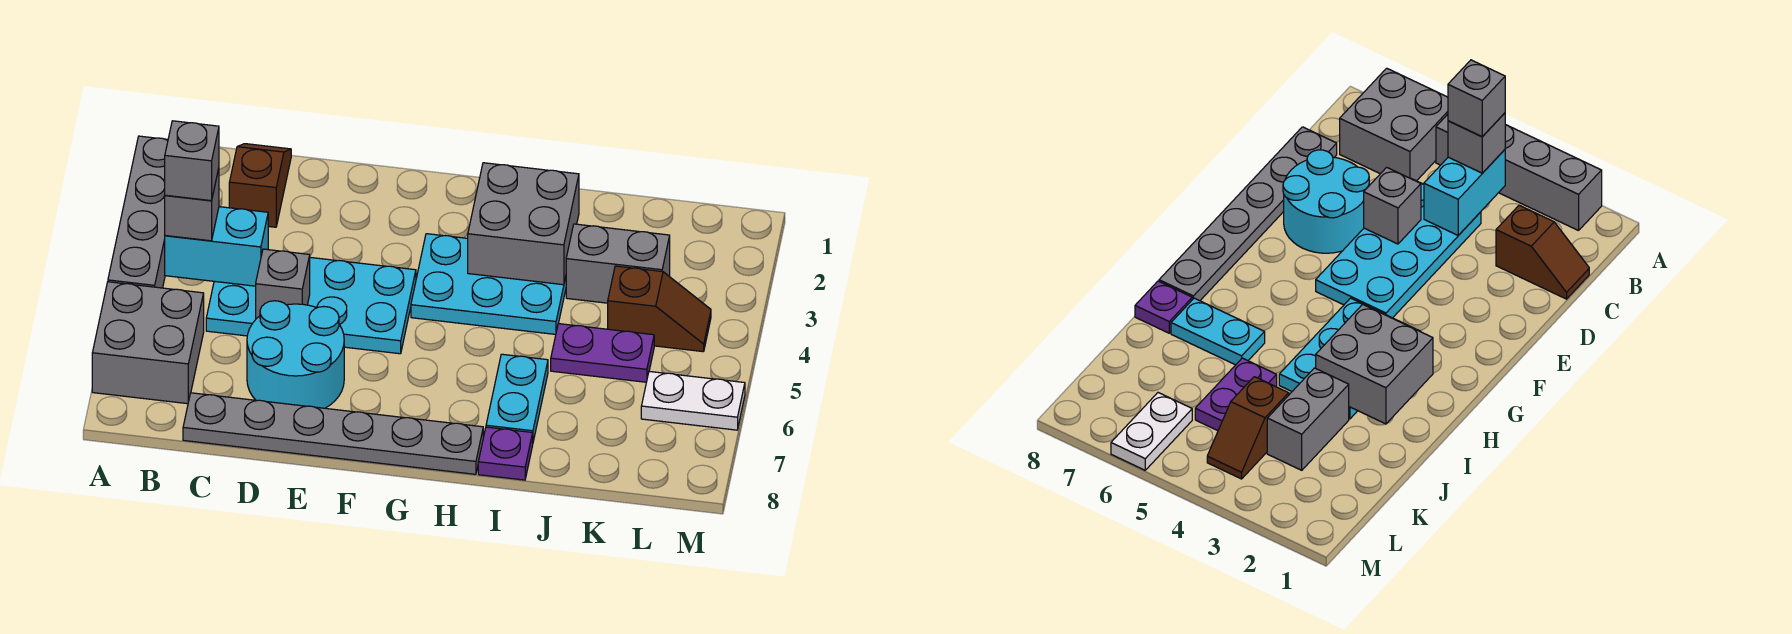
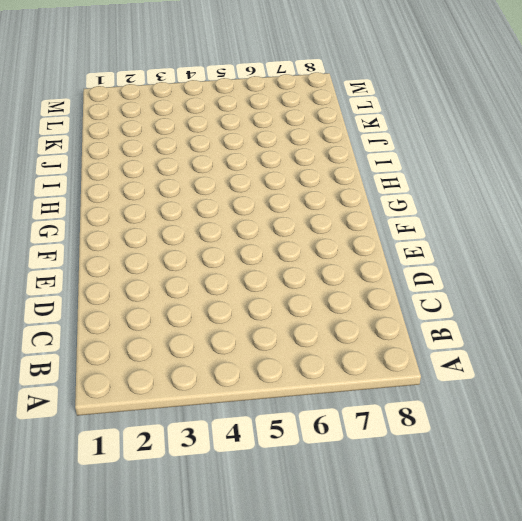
none -> grey 1x4 brick [108,136,168,288]
none -> grey 2x2 brick [92,282,204,404]
none -> brown 1x2 slope [229,144,291,227]

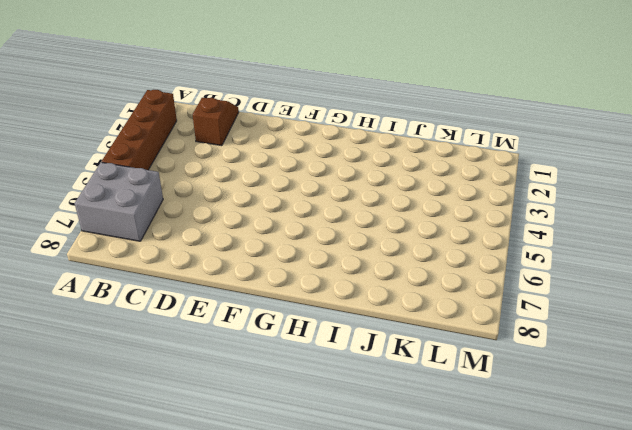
brown 1x4 brick [102,90,177,170] -> grey 1x4 brick [108,136,168,288]
none -> cyan 2x4 plate [206,257,416,354]
none -> grey 1x6 plate [183,393,483,474]
none -> cyan 2x2 round brick [247,301,344,408]

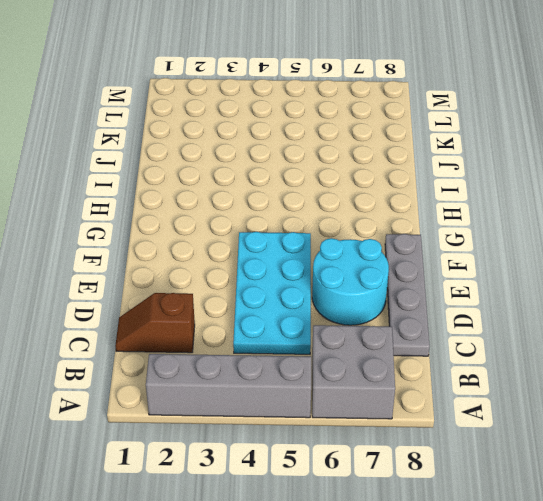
grey 1x4 plate [385,234,430,356] -> grey 1x6 plate [183,393,483,474]
none -> cyan 2x3 plate [411,234,566,334]
none -> cyan 1x2 plate [486,354,548,441]
none -> purple 1x1 plate [478,427,533,480]

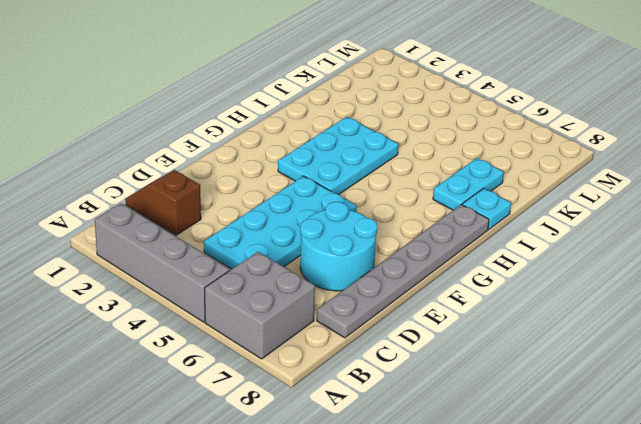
cyan 1x2 plate [433,158,504,210] -> cyan 1x2 plate turned to [486,354,548,441]
cyan 1x1 plate [462,188,511,229] -> purple 1x1 plate [478,427,533,480]
none -> grey 1x2 brick [566,224,670,303]
none -> purple 1x2 plate [551,324,654,382]
none -> brown 1x2 slope [608,266,711,352]

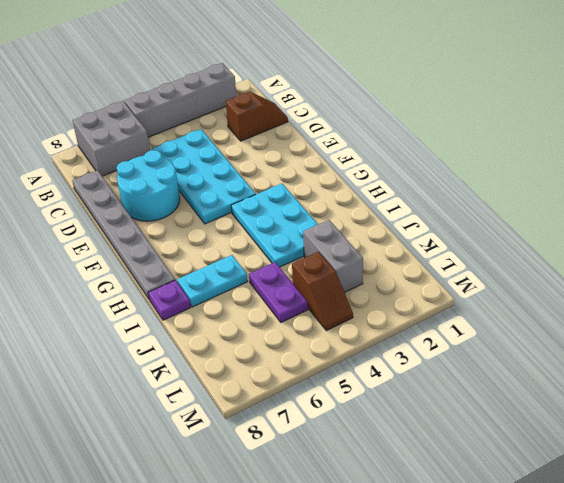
none -> white 1x2 plate [641,371,745,430]
none -> cyan 1x2 brick [165,207,268,286]
none -> grey 1x1 brick [256,249,310,319]

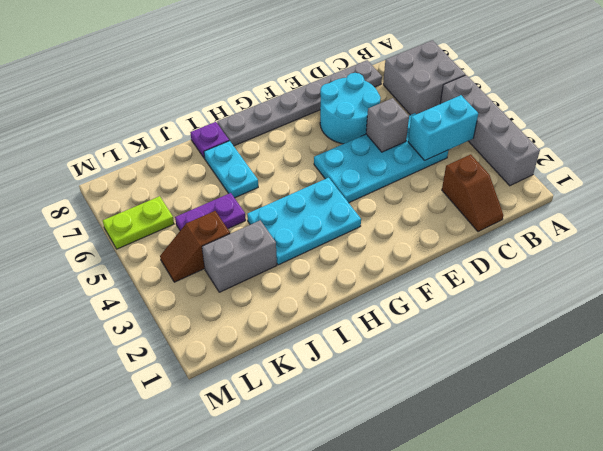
lime 1x2 plate [103,196,174,249] -> white 1x2 plate [641,371,745,430]
none -> grey 2x2 brick [468,163,579,285]
none -> grey 1x1 brick [165,169,219,241]
none -> grey 1x1 brick [165,121,219,201]

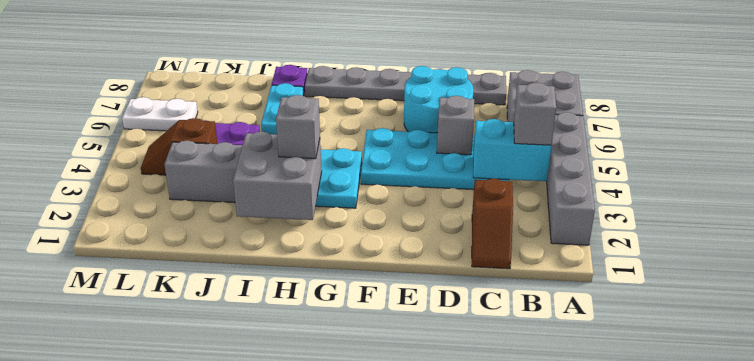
grey 1x1 brick [276,95,320,159] -> grey 1x1 brick moved to [165,121,219,201]

